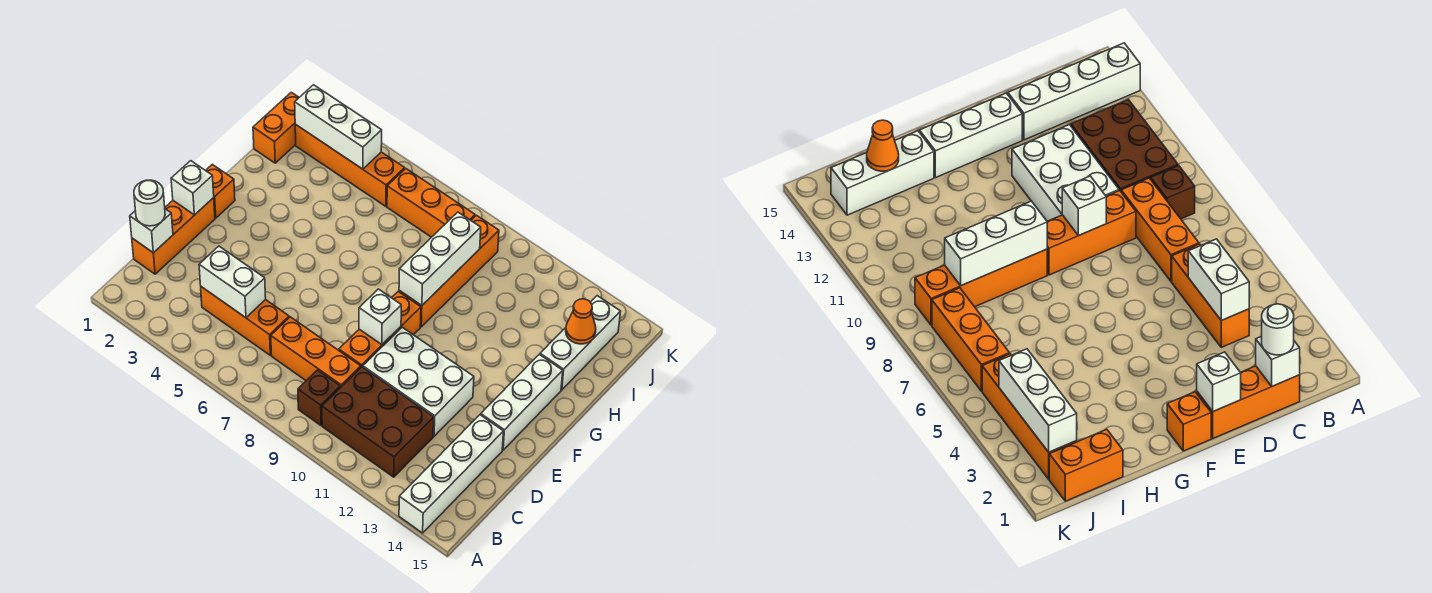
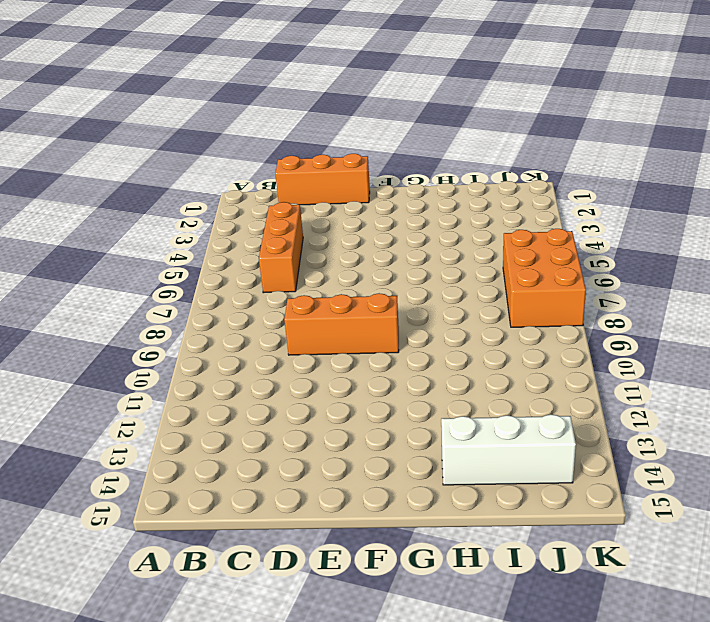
orange 2x3 brick [503,229,586,327] -> orange 1x3 brick [387,169,475,237]
none -> white 1x4 brick [399,415,504,533]
none -> brown 1x1 brick [298,370,340,425]
none -> brown 2x3 brick [322,367,434,477]

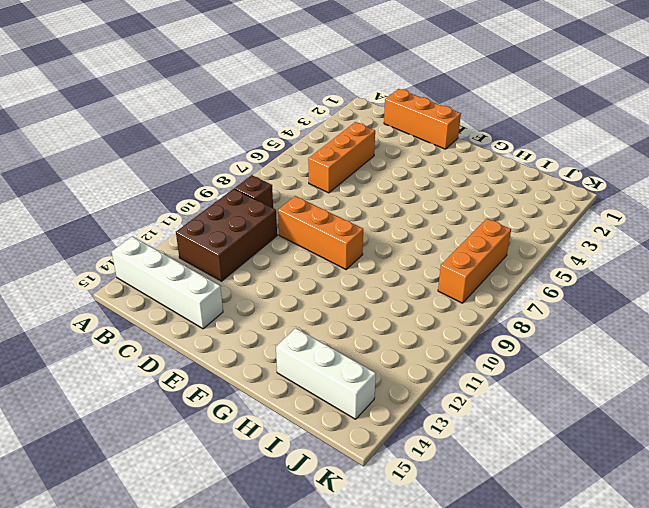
none -> orange 1x3 brick [271,317,361,388]
none -> white 2x3 brick [363,327,474,436]
none -> white 1x3 brick [481,354,563,450]

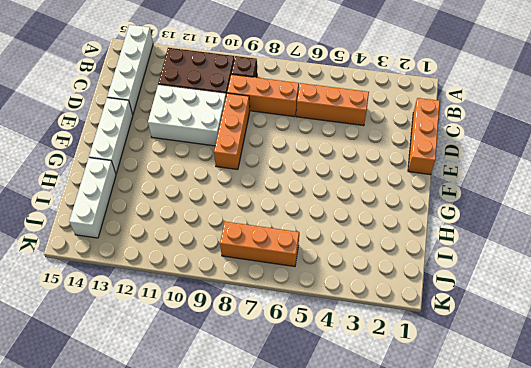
none -> orange 1x1 brick [206,164,235,218]
none -> orange 1x4 brick [399,215,499,327]
none -> orange 1x2 brick [253,92,299,163]

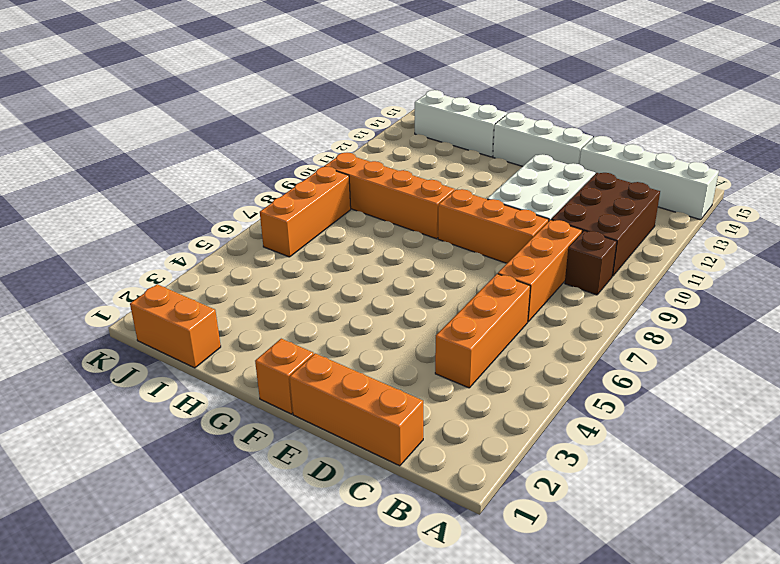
none -> orange 1x4 brick [295,124,405,206]
none -> white 1x1 brick [130,209,173,253]
none -> white 1x2 brick [199,246,266,318]

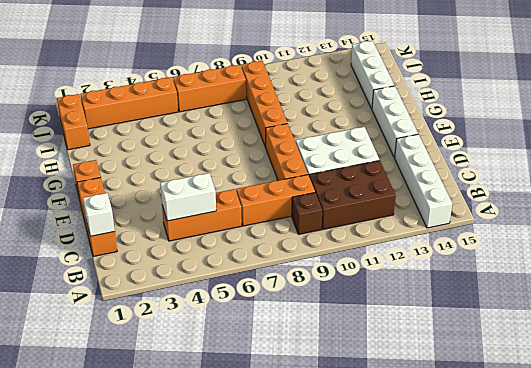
none -> white 1x1 brick [171,161,214,215]
none -> white 1x1 brick [359,289,401,345]
none -> white 1x3 brick [399,212,481,305]

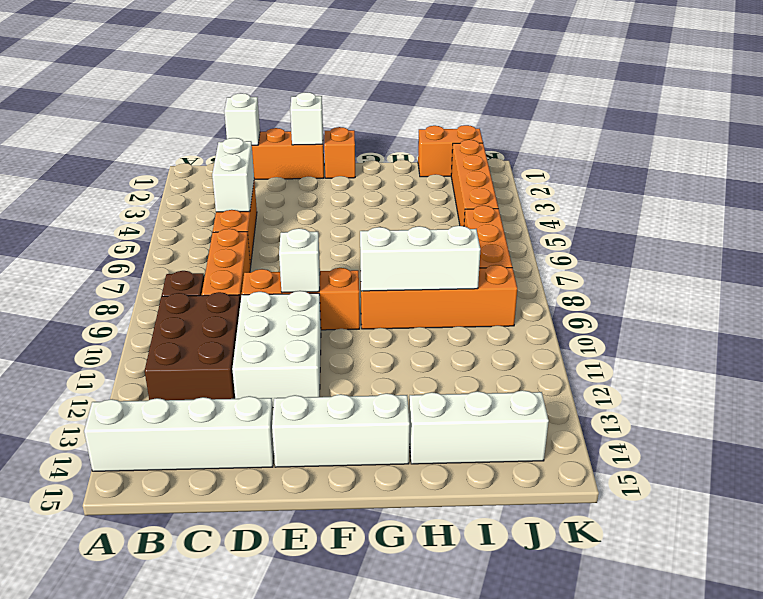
none -> orange 1x1 cone [566,299,596,344]
none -> white 1x3 brick [295,85,382,169]
none -> white 1x1 round brick [134,180,165,226]

